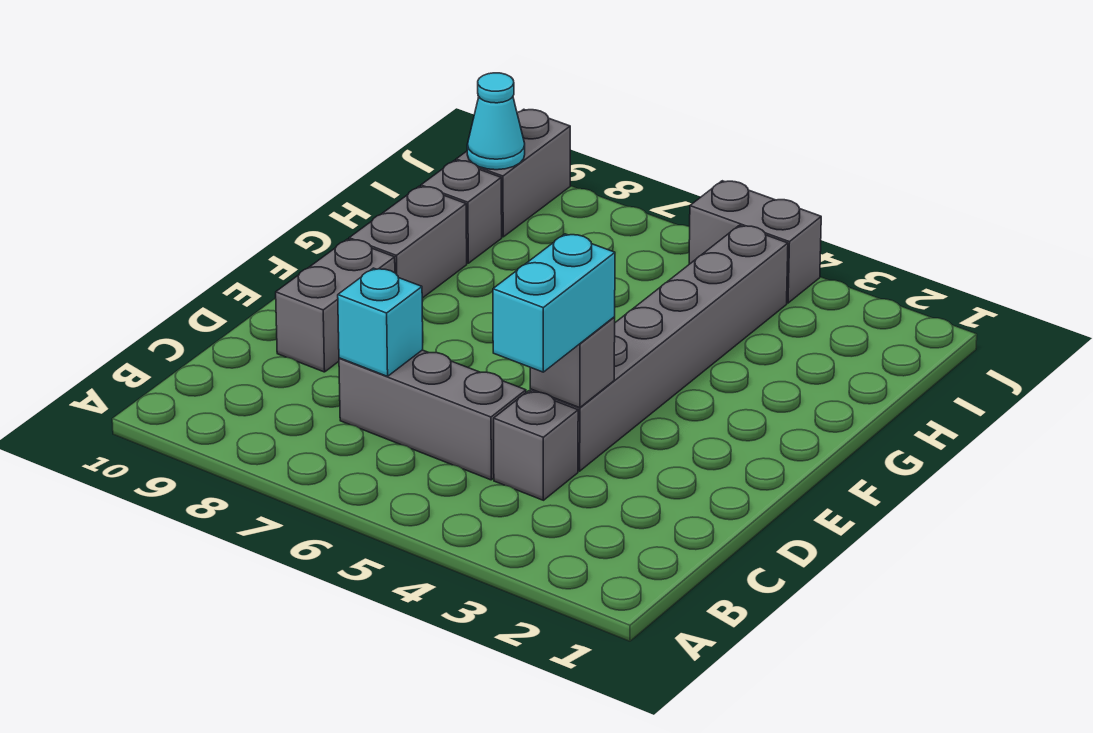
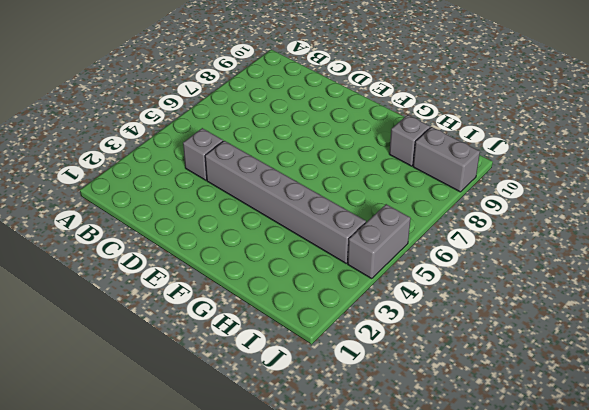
none -> grey 1x3 brick [339,350,526,480]
none -> grey 1x2 brick [276,239,395,372]
none -> grey 1x2 brick [349,186,467,298]

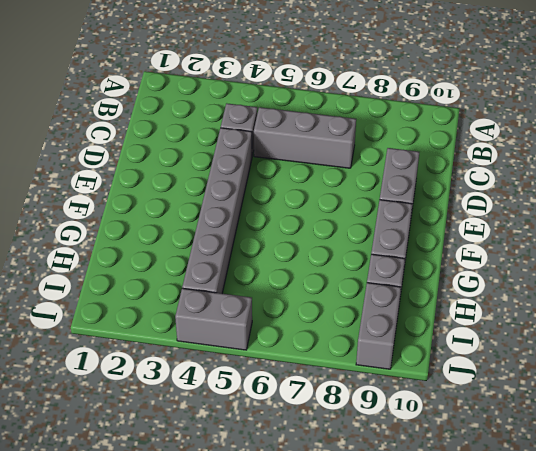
none -> cyan 1x1 brick [338,268,423,376]
none -> grey 1x1 brick [530,317,615,408]
none -> cyan 1x1 cone [467,73,525,170]

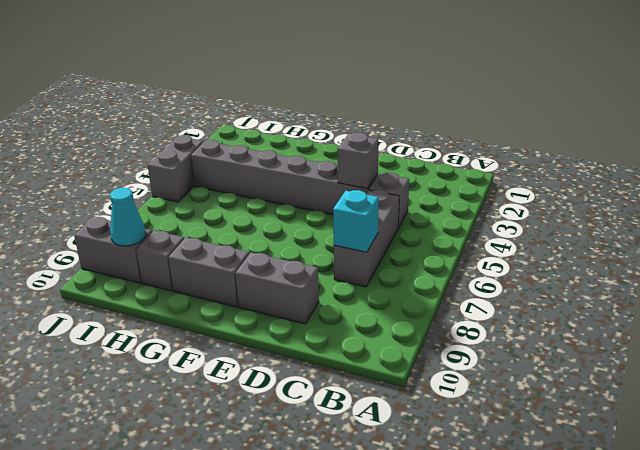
none -> cyan 1x2 brick [493,234,615,372]

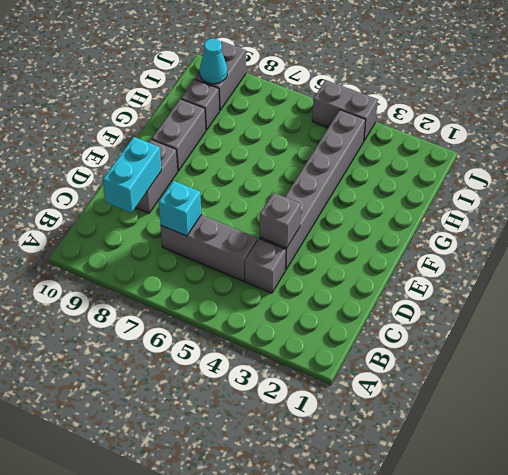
cyan 1x2 brick [103,137,161,213] -> cyan 1x2 brick moved to [493,234,615,372]

